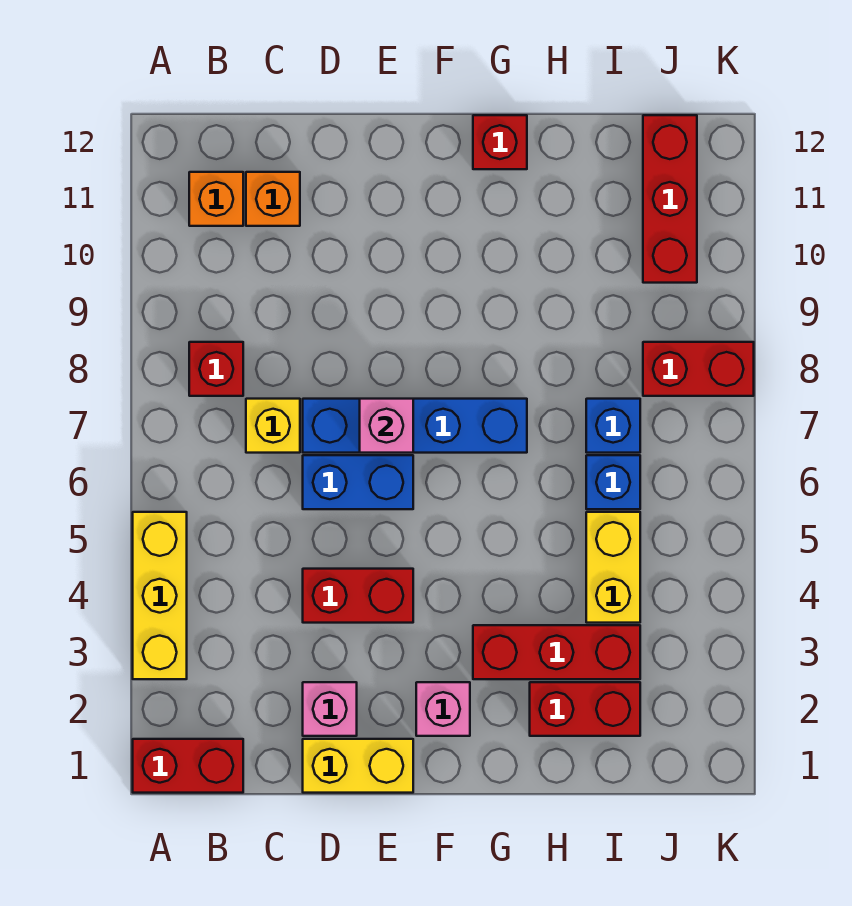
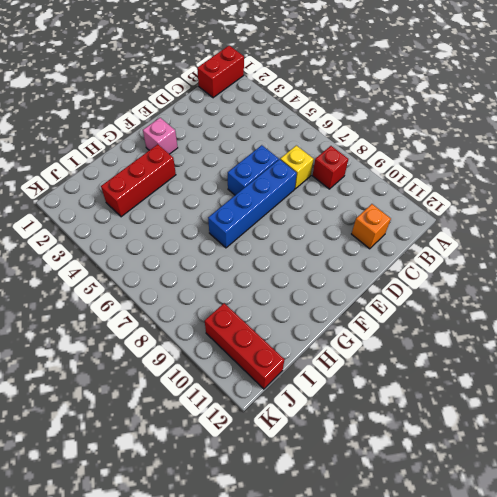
none -> yellow 1x3 brick [133,512,187,679]
none -> orange 1x1 brick [189,172,243,226]
none -> yellow 1x2 brick [303,739,413,793]

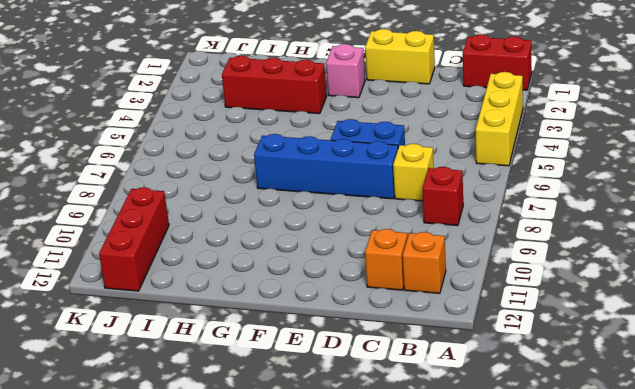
none -> pink 1x1 brick [303,682,357,736]
none -> red 1x2 brick [303,569,413,623]
none -> red 1x1 brick [473,115,527,169]

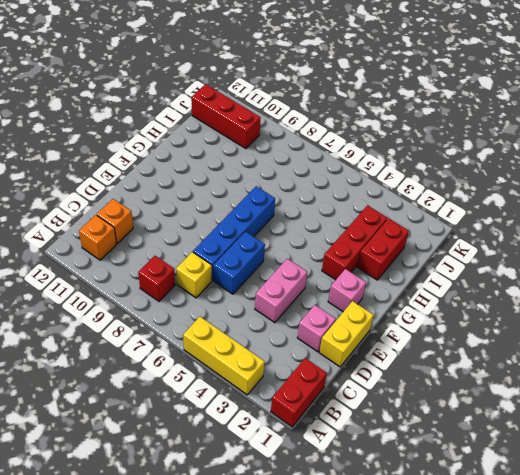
pink 1x2 brick [255,259,307,323] -> red 1x2 brick [303,569,413,623]
none -> red 1x1 brick [473,115,527,169]
none -> yellow 1x2 brick [586,512,640,623]
none -> blue 1x1 brick [586,455,640,509]

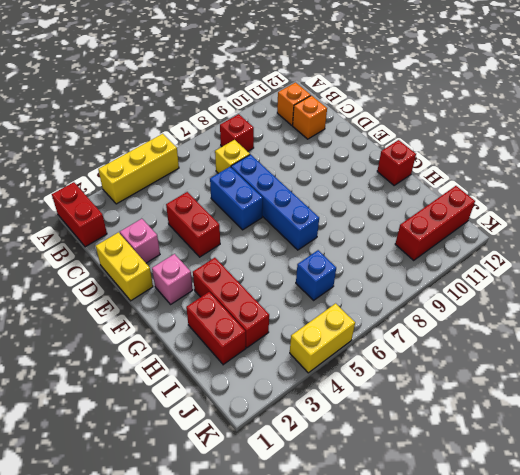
yellow 1x2 brick [290,303,355,373] -> yellow 1x2 brick moved to [586,512,640,623]
none -> blue 1x1 brick [586,399,640,453]
none -> red 1x2 brick [643,342,754,396]
none -> pink 1x1 brick [360,399,413,453]

